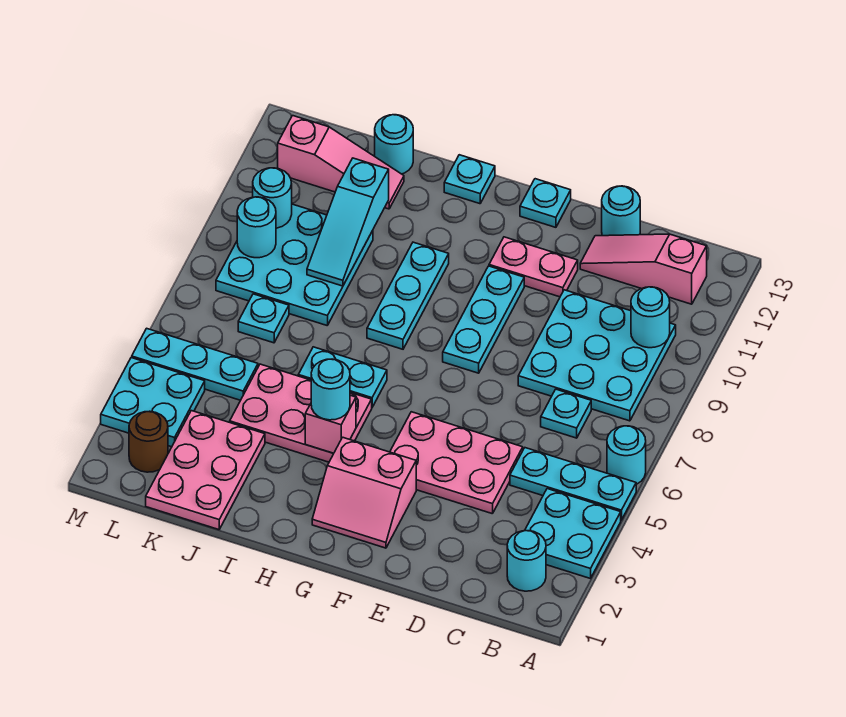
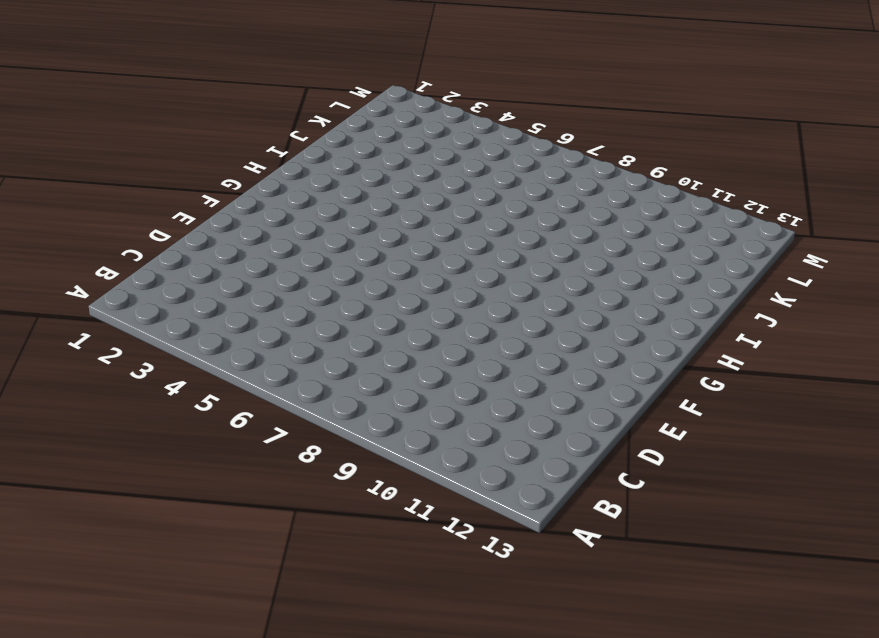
none -> cyan 2x2 plate [525,489,621,579]
none -> cyan 1x3 plate [510,448,636,520]
none -> cyan 1x1 round brick [607,426,646,484]
none -> cyan 1x1 round brick [507,531,546,591]

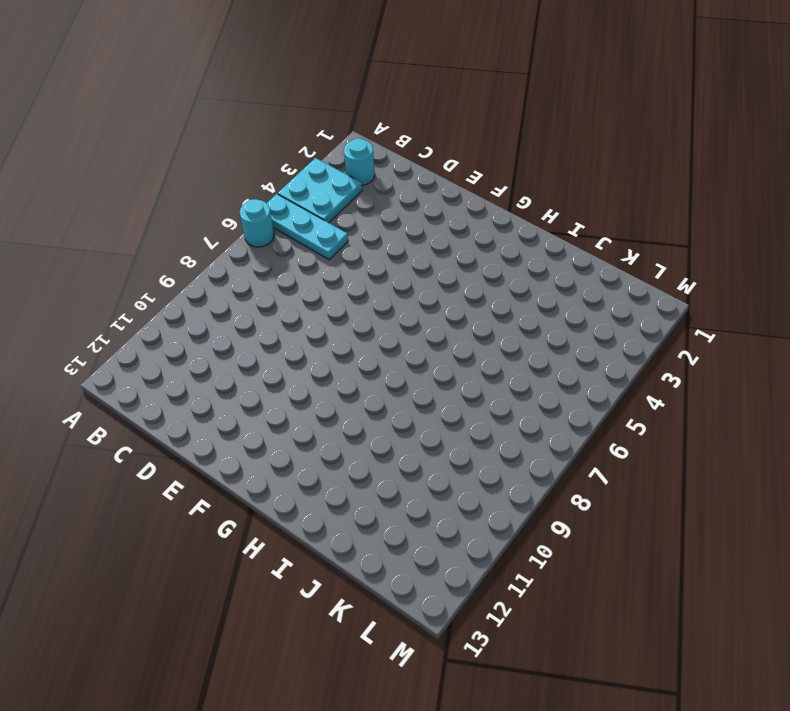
none -> cyan 3x3 plate [518,290,676,421]
none -> pink 1x3 slope [580,234,707,304]
none -> cyan 1x1 plate [541,389,591,438]
none -> pink 2x3 plate [390,412,523,514]

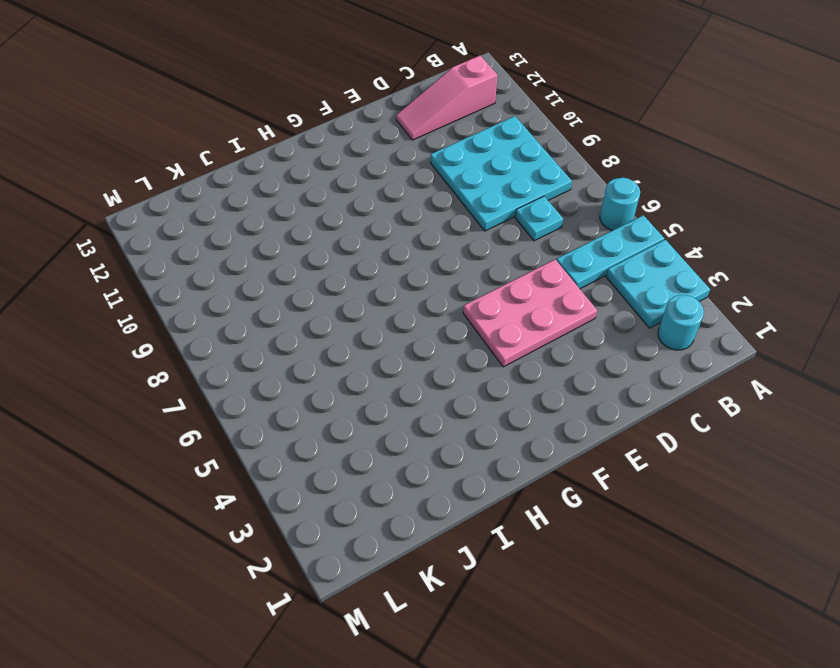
none -> cyan 1x1 round brick [602,186,640,236]
none -> pink 1x2 plate [489,237,578,297]
none -> pink 2x2 slope [312,437,416,548]
none -> cyan 1x3 plate [443,266,524,373]

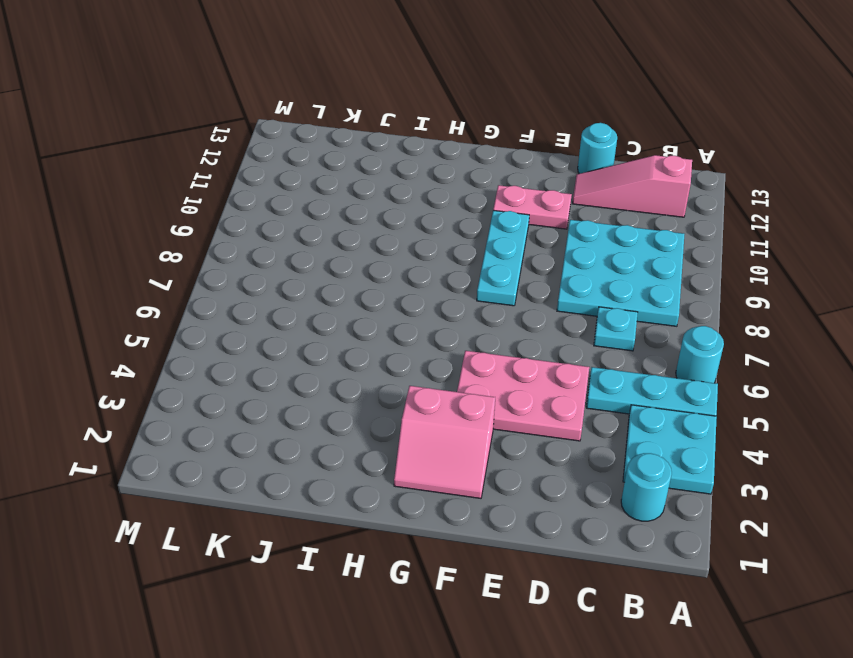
none -> cyan 1x1 plate [520,179,571,227]
none -> pink 2x3 plate [230,364,372,462]
none -> cyan 1x2 plate [298,347,387,407]
none -> cyan 1x3 plate [367,242,449,349]

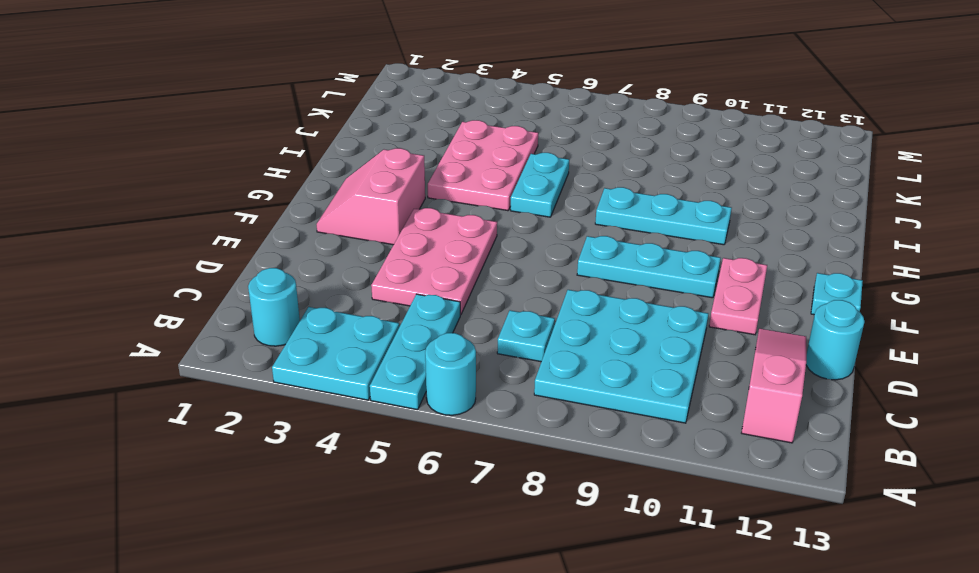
none -> cyan 1x1 plate [444,155,495,204]
none -> pink 2x3 plate [146,411,265,530]
none -> cyan 3x3 plate [216,204,373,325]
none -> pink 1x3 slope [278,116,404,209]

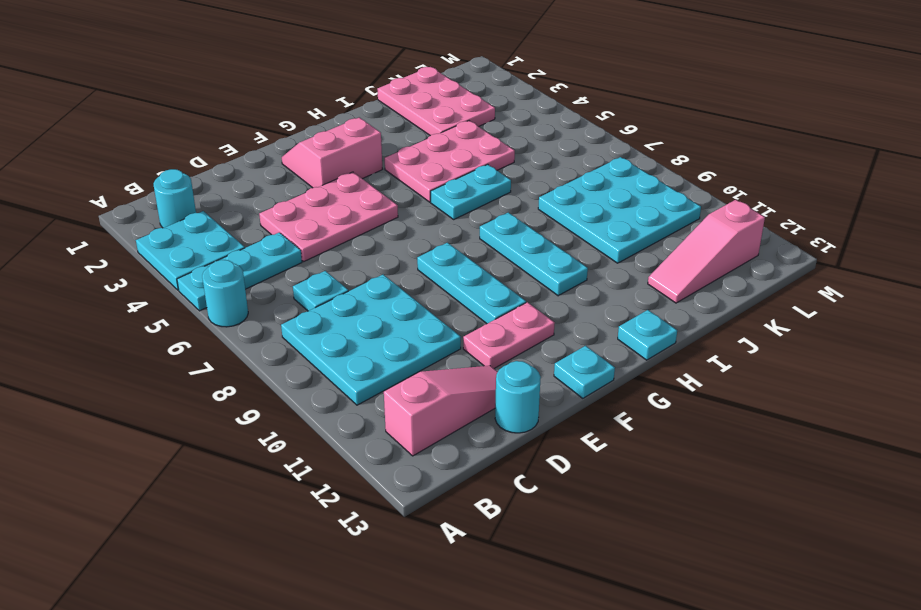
none -> cyan 1x1 round brick [375,115,413,174]
none -> cyan 1x3 plate [132,328,258,400]
none -> cyan 1x1 plate [238,294,289,343]
none -> brown 1x1 round brick [129,411,168,472]

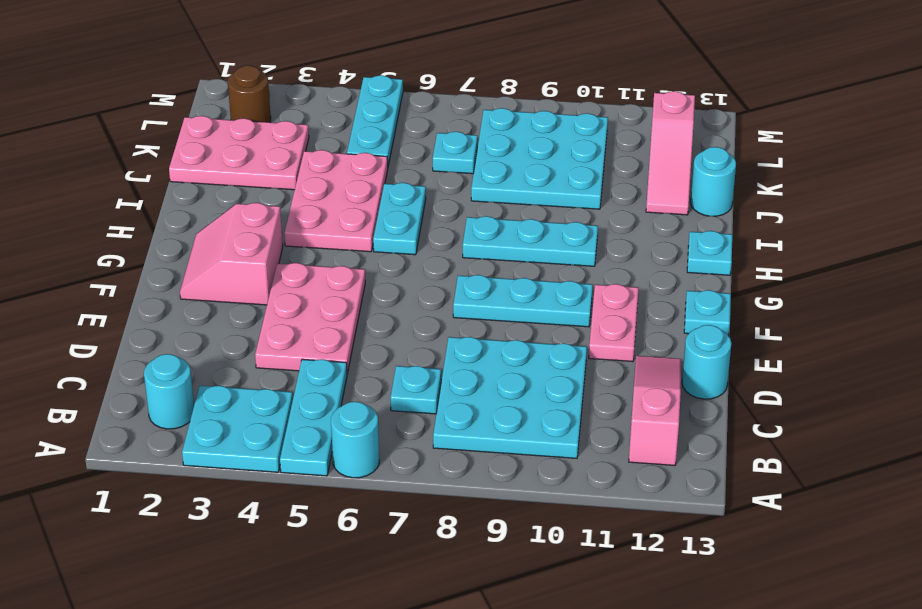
none -> cyan 2x2 plate [101,358,205,447]
none -> cyan 1x1 round brick [631,287,670,348]
none -> pink 1x1 brick [305,395,356,454]
none -> cyan 1x3 slope [307,158,389,286]

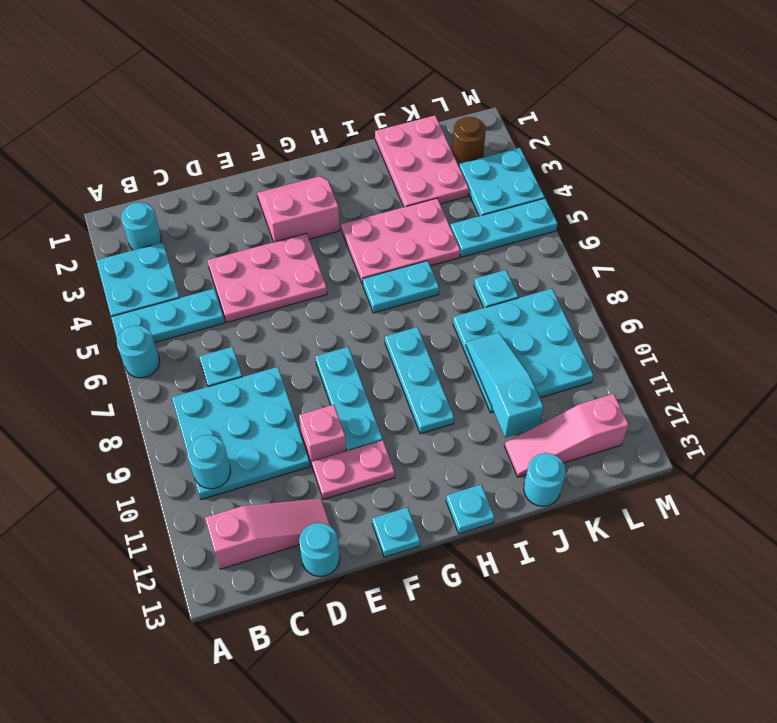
pink 1x1 brick [299,405,346,465] -> pink 1x1 brick moved to [305,395,356,454]
none -> cyan 1x1 round brick [237,197,276,258]
none -> cyan 1x1 round brick [253,168,292,228]
none -> cyan 1x1 round brick [311,359,350,420]

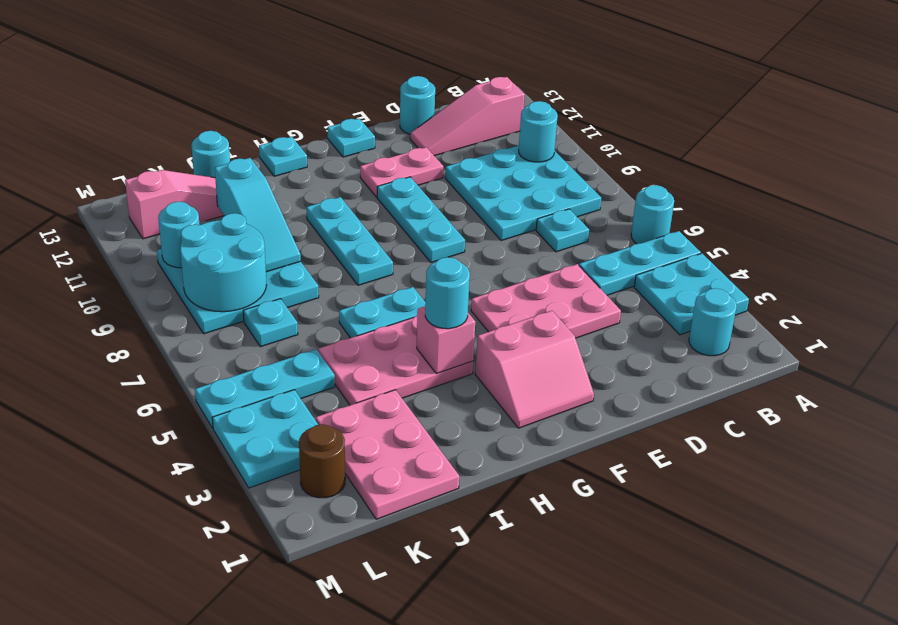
cyan 2x2 round brick [180,213,266,312] -> cyan 1x1 round brick [237,197,276,258]

